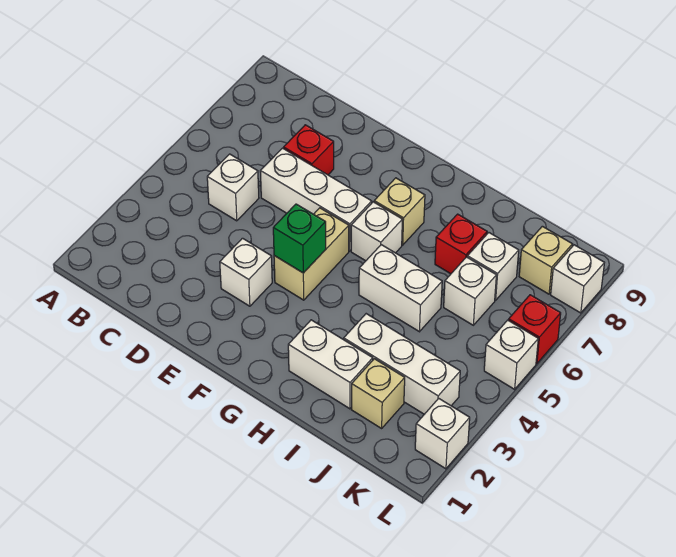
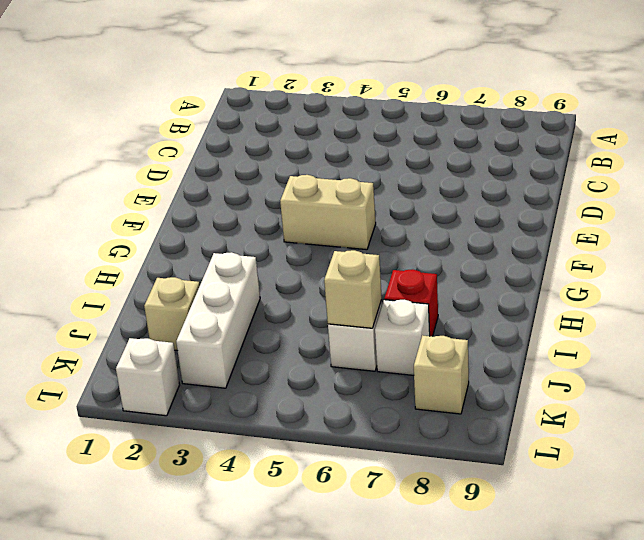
tan 1x1 brick [324,250,382,328] -> tan 1x1 brick moved to [374,178,425,245]
none -> white 1x1 brick [207,154,259,221]
none -> white 1x3 brick [260,148,372,251]
none -> red 1x1 brick [284,125,334,175]

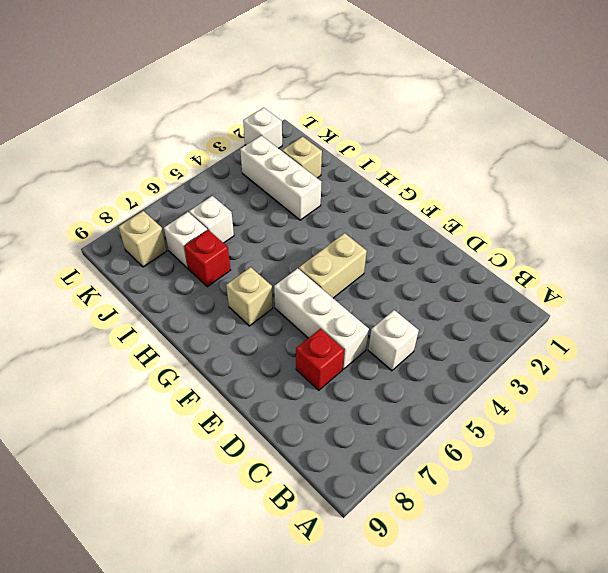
none -> white 1x1 brick [220,238,272,306]
none -> white 1x1 brick [351,202,402,261]
none -> white 1x2 brick [288,320,373,409]

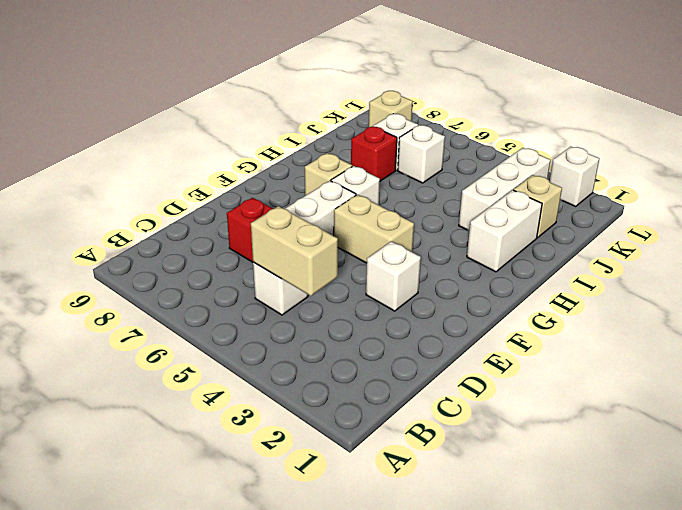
tan 1x2 brick [251,206,338,296] -> none
none -> white 1x2 brick [359,245,442,332]
none -> white 1x1 brick [484,320,538,389]
none -> red 1x1 brick [509,295,561,364]

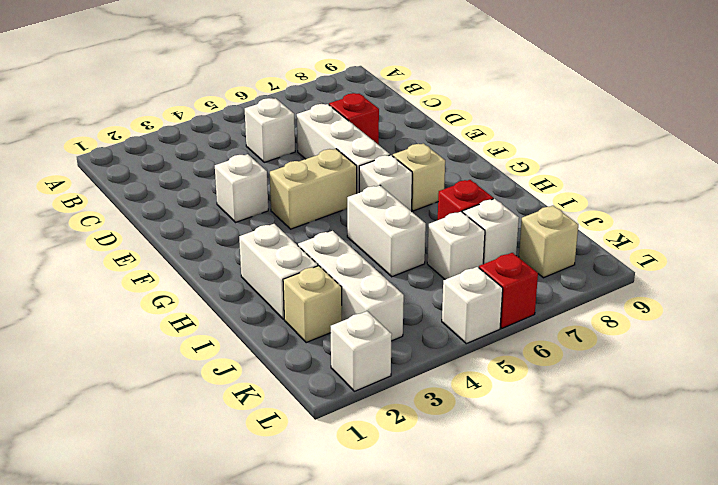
none -> white 1x1 brick [551,245,604,313]
none -> green 1x1 brick [273,204,326,273]

